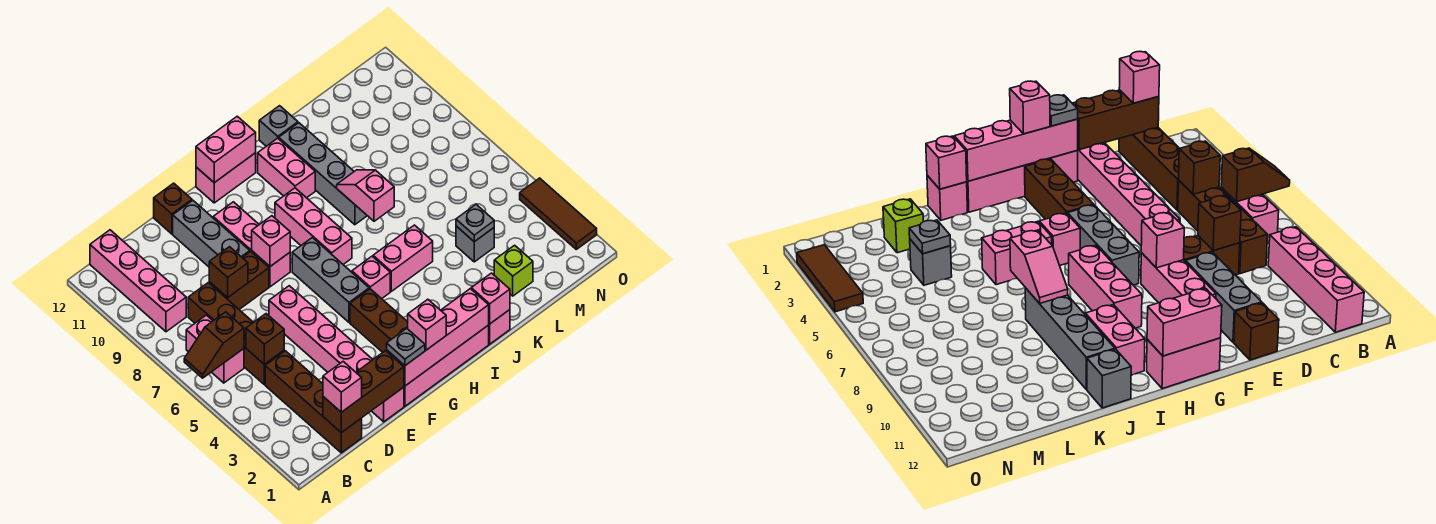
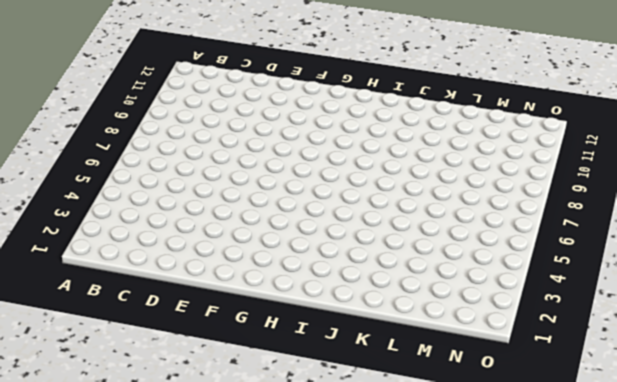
none -> pink 1x2 brick [186,315,244,383]
none -> pink 1x4 brick [90,230,186,332]
none -> brown 1x4 brick [265,351,362,453]
none -> brown 1x4 brick [188,283,284,384]

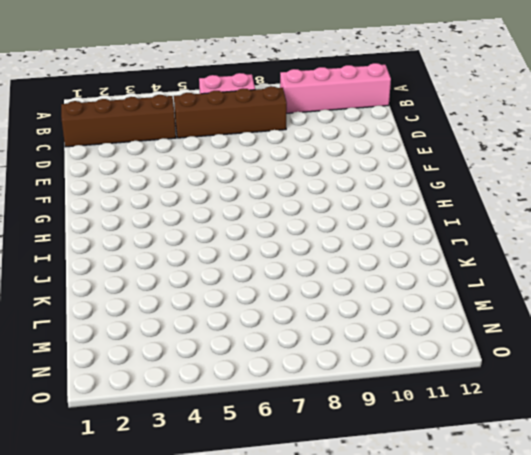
none -> brown 1x2 brick [209,252,269,309]
none -> pink 1x6 brick [269,286,404,422]
none -> grey 1x3 brick [173,200,250,267]
none -> brown 1x1 brick [154,183,192,234]

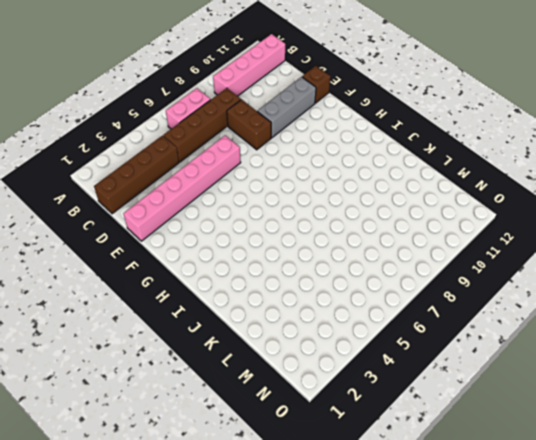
none -> pink 1x4 brick [404,325,489,406]
none -> pink 1x3 brick [213,202,290,287]
none -> brown 1x3 brick [350,289,408,352]
none -> grey 1x3 brick [292,238,369,322]

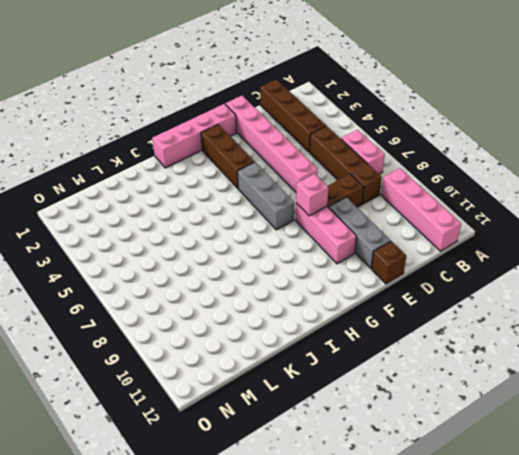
none -> pink 1x2 brick [196,153,256,203]
none -> pink 1x1 brick [352,256,390,299]
none -> pink 1x3 brick [275,188,352,264]
none -> pink 1x2 brick [373,225,433,291]

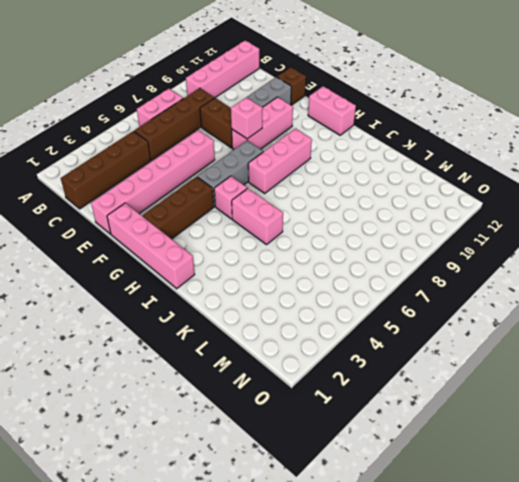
none -> pink 1x2 brick [258,138,315,198]
none -> pink 1x1 brick [489,310,510,344]
none -> grey 1x4 brick [279,123,367,225]
none -> grey 1x1 brick [259,106,298,146]

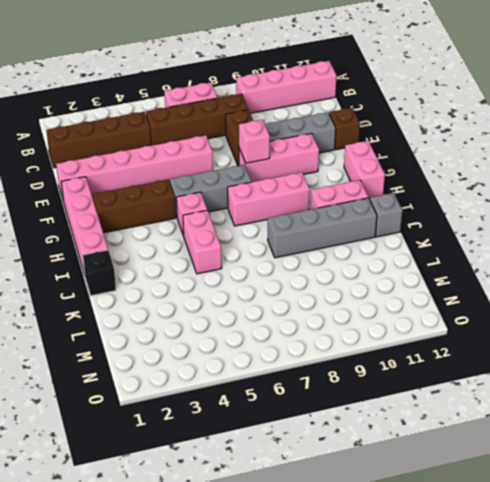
black 1x1 brick [83,250,116,296] -> pink 1x1 brick [489,310,510,344]
none -> lime 1x1 brick [494,245,533,296]
none -> grey 1x1 brick [456,226,494,262]
none -> brown 1x3 tile [520,178,597,249]
none -> brown 1x2 slope [184,312,244,378]

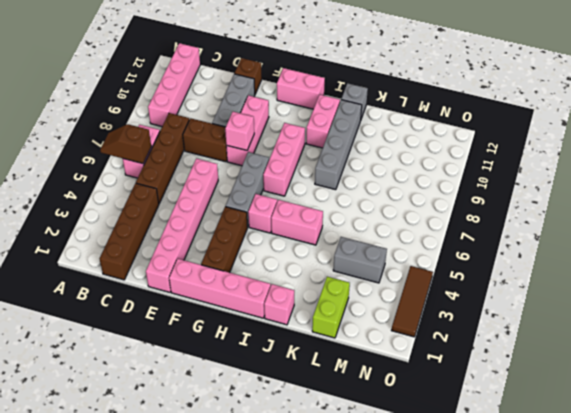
lime 1x2 brick [312,277,350,338] -> lime 1x1 brick [494,245,533,296]
grey 1x2 brick [333,237,387,283] -> grey 1x1 brick [456,226,494,262]
none -> brown 1x3 brick [323,351,404,433]
none -> brown 1x1 brick [246,314,284,364]
none -> brown 1x1 brick [209,247,248,298]
none -> pink 1x4 brick [387,289,489,386]

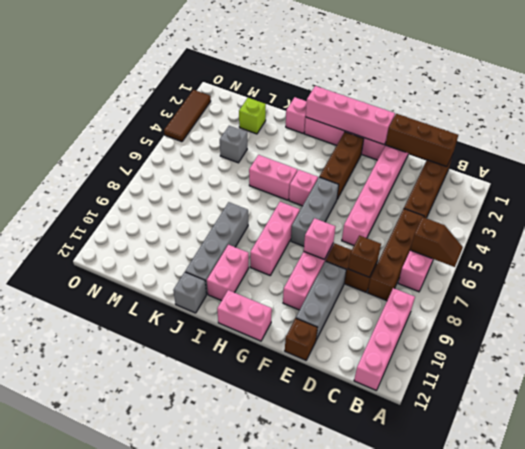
none -> brown 1x1 brick [246,314,284,364]
none -> pink 1x2 brick [196,116,256,183]
none -> pink 1x1 brick [471,273,510,324]
none -> pink 1x2 slope [337,170,394,221]

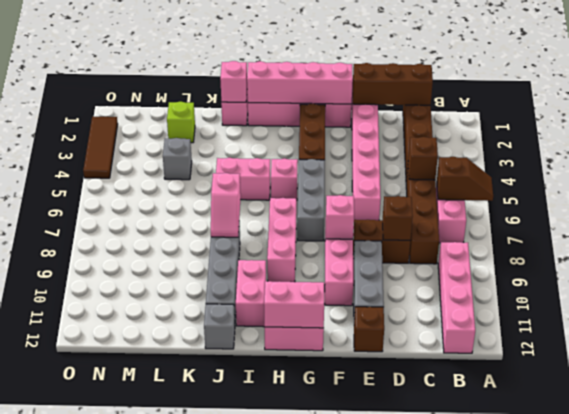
none -> grey 1x1 plate [456,205,494,242]
none -> pink 1x1 brick [323,362,362,412]
none -> grey 1x1 plate [387,328,425,366]
none -> pink 1x1 brick [408,299,446,350]

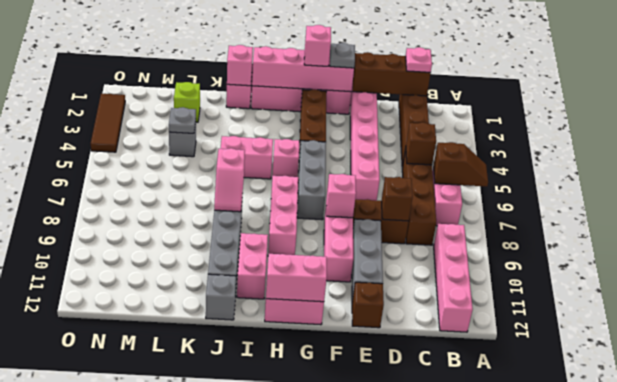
pink 1x1 plate [406,47,432,72] -> pink 1x1 brick [323,362,362,412]

